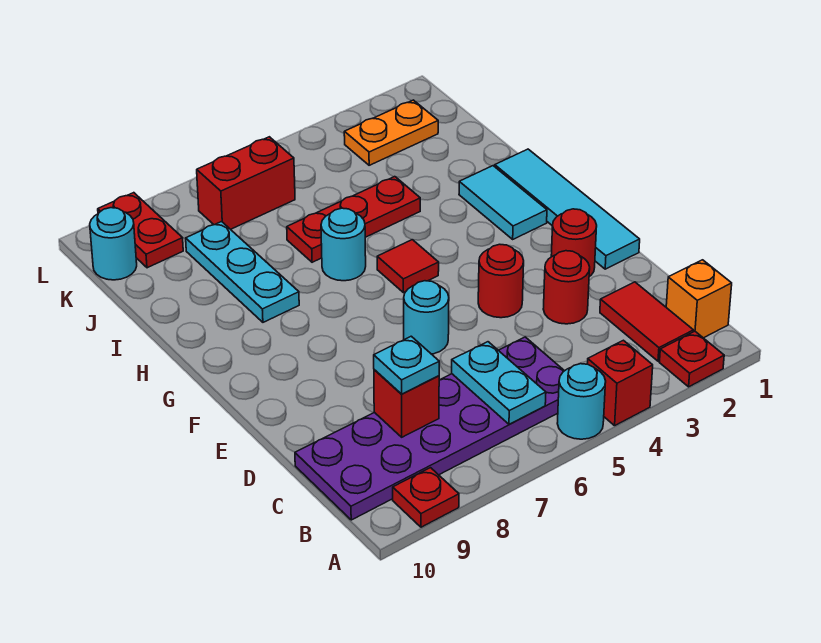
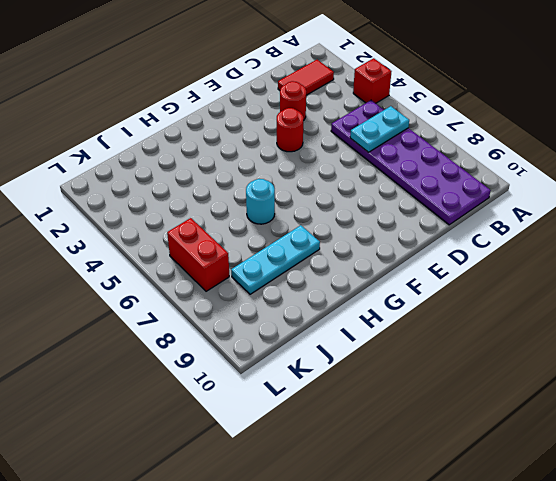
none -> red 1x1 plate [660,331,724,387]
none -> cyan 1x1 round brick [557,364,606,439]
none -> red 1x1 plate [393,468,459,527]

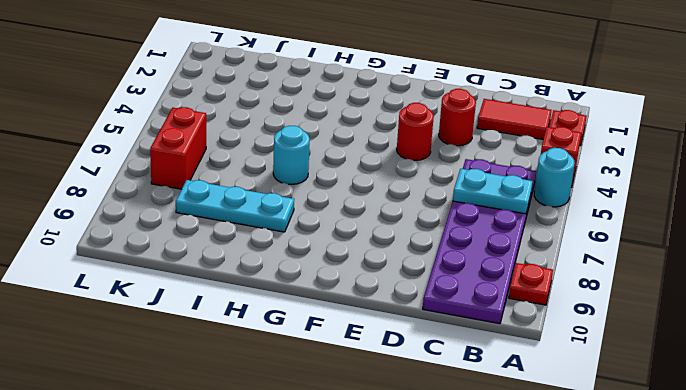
none -> orange 1x1 brick [666,260,732,338]
none -> cyan 1x4 tile [494,149,640,269]
none -> red 1x1 round brick [551,209,597,277]

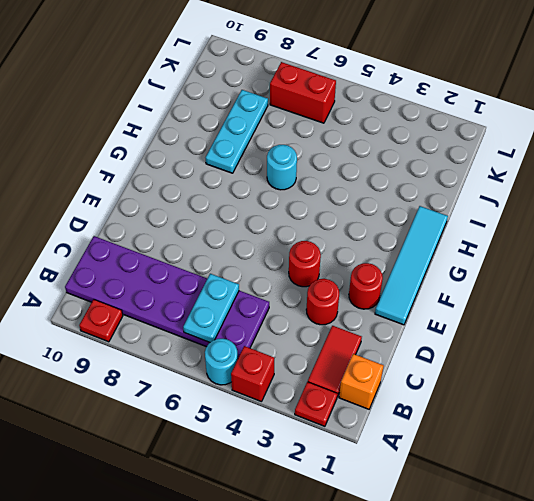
none -> cyan 1x1 round brick [404,281,449,354]
none -> cyan 1x2 tile [459,166,547,239]
none -> red 1x1 tile [377,240,439,292]

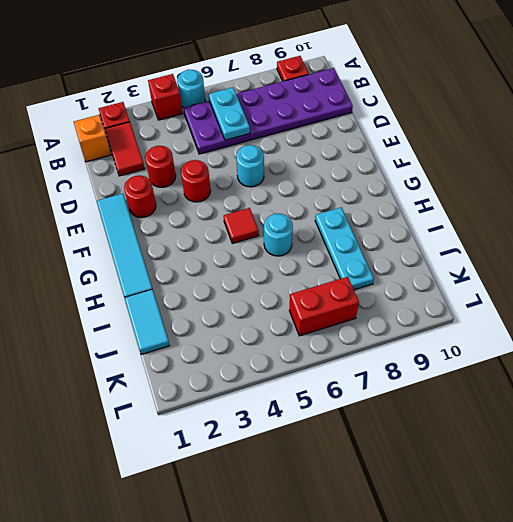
cyan 1x2 tile [125,289,170,355] -> cyan 1x2 tile moved to [459,166,547,239]
none -> red 1x3 plate [287,177,420,262]
none -> orange 1x2 plate [344,100,438,165]
none -> red 1x2 plate [98,193,183,268]

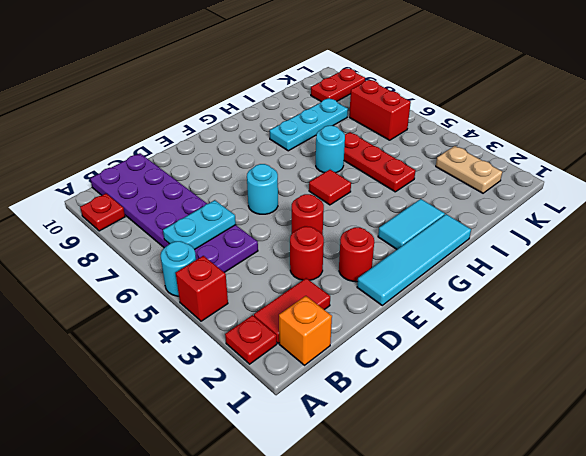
tan 1x2 plate [436,146,502,193] -> orange 1x2 plate [344,100,438,165]
none -> cyan 1x1 round brick [90,208,137,280]
none -> red 1x1 brick [374,370,439,437]
none -> cyan 1x1 plate [374,336,439,394]

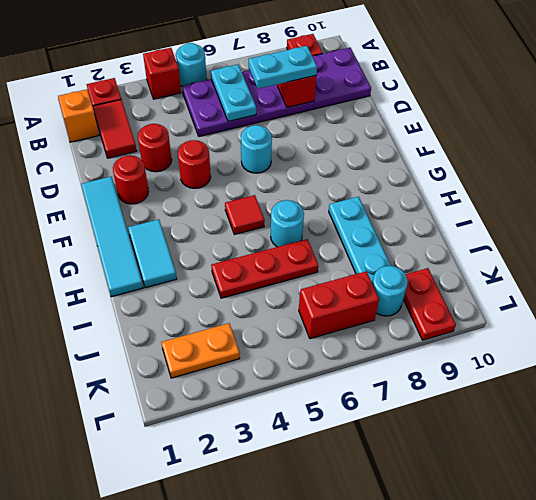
cyan 1x2 plate [249,46,317,89] -> cyan 1x1 plate [374,336,439,394]
cyan 1x1 round brick [372,266,408,316] -> cyan 1x1 round brick moved to [90,208,137,280]

